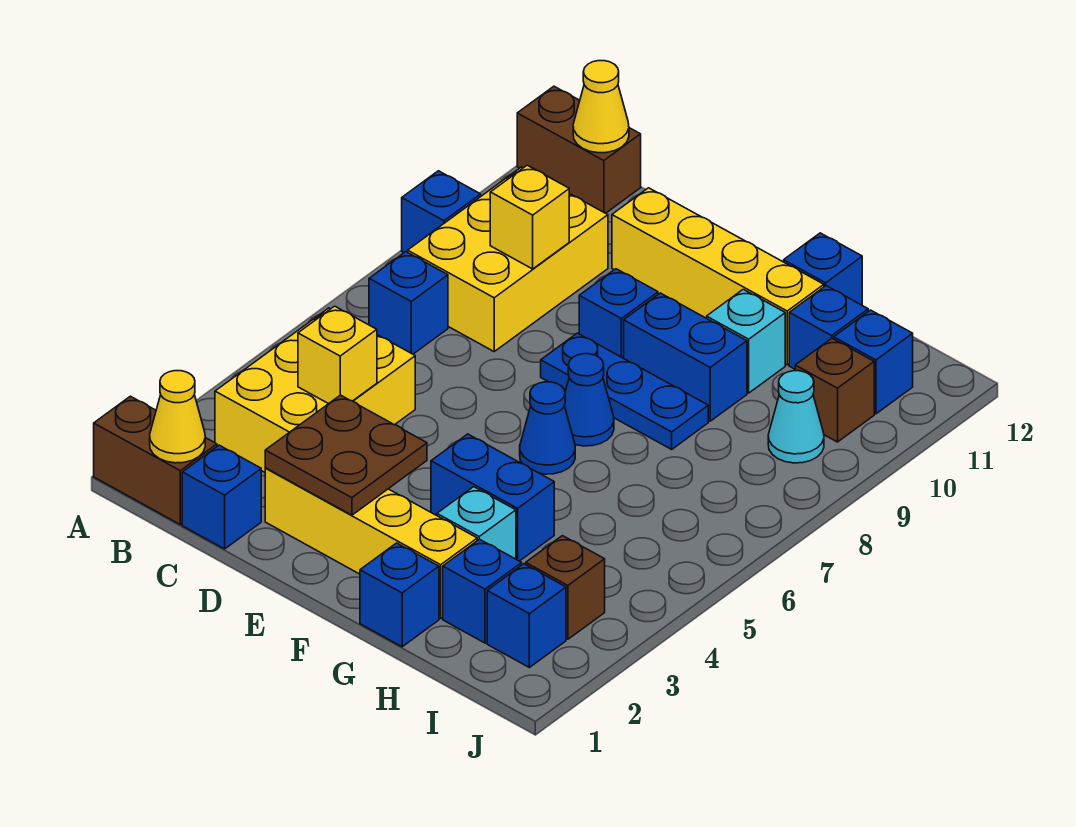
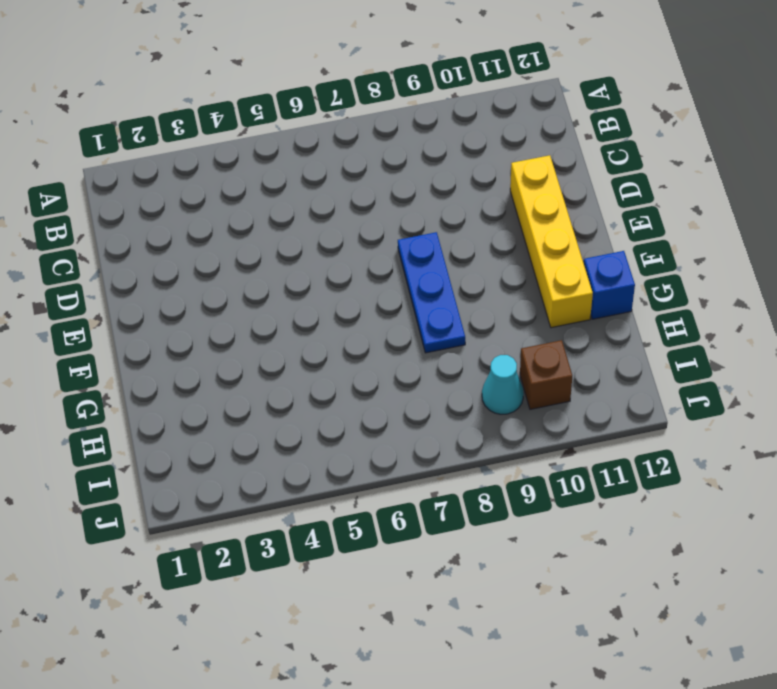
none -> brown 1x2 brick [94,396,217,524]
none -> blue 1x1 brick [402,171,481,252]
none -> brown 1x2 brick [517,86,641,213]
none -> yellow 2x3 brick [215,308,415,472]

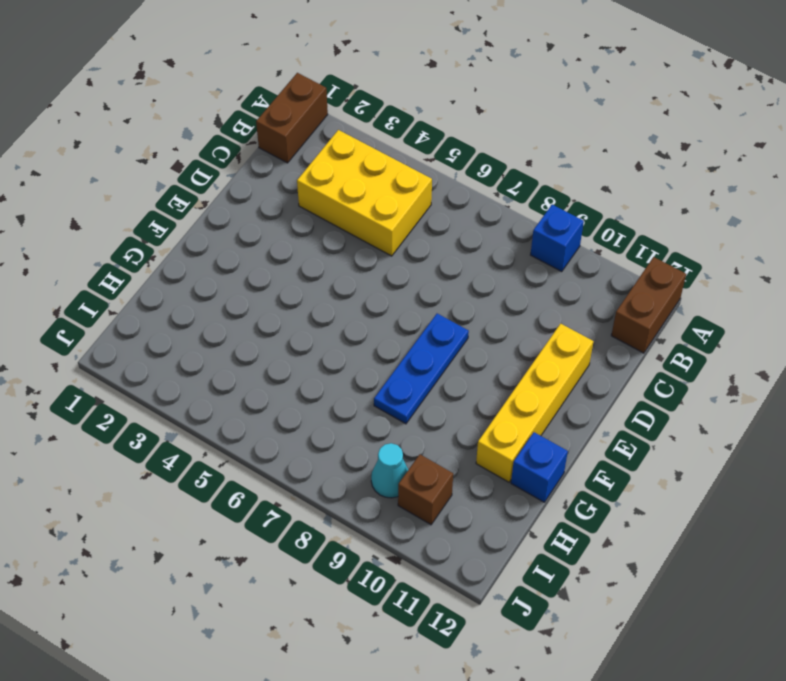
none -> blue 1x1 brick [369,252,448,354]
none -> yellow 2x3 brick [408,167,608,351]
none -> blue 1x1 brick [182,445,261,549]
none -> yellow 1x4 brick [265,468,477,619]

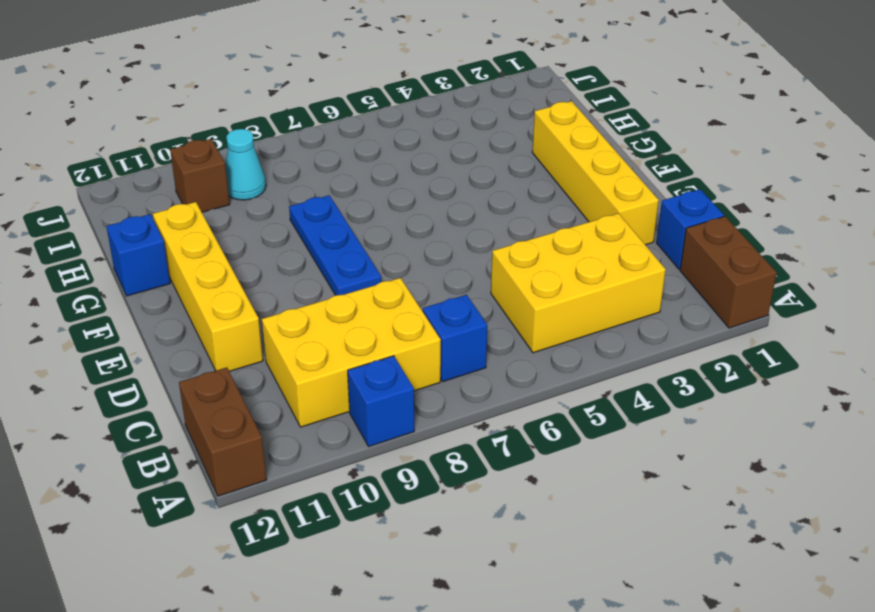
none -> blue 1x1 brick [579,269,658,358]
none -> blue 1x2 brick [431,434,554,561]
none -> blue 1x1 cone [520,382,575,474]
none -> blue 1x1 cone [564,354,614,446]

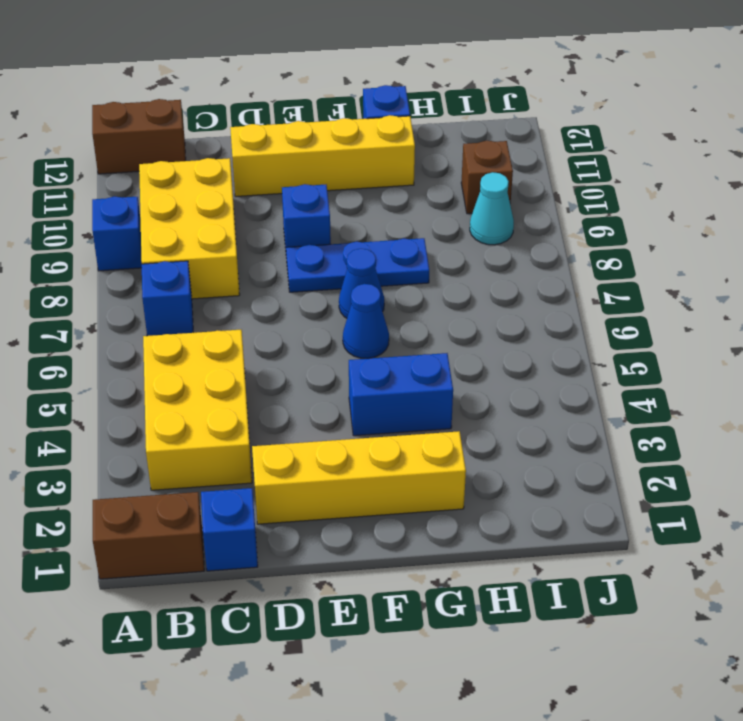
none -> blue 1x2 brick [624,293,747,421]
none -> blue 1x1 brick [360,543,439,647]
none -> cyan 1x1 brick [437,487,516,559]
none -> cyan 1x1 brick [707,289,785,393]

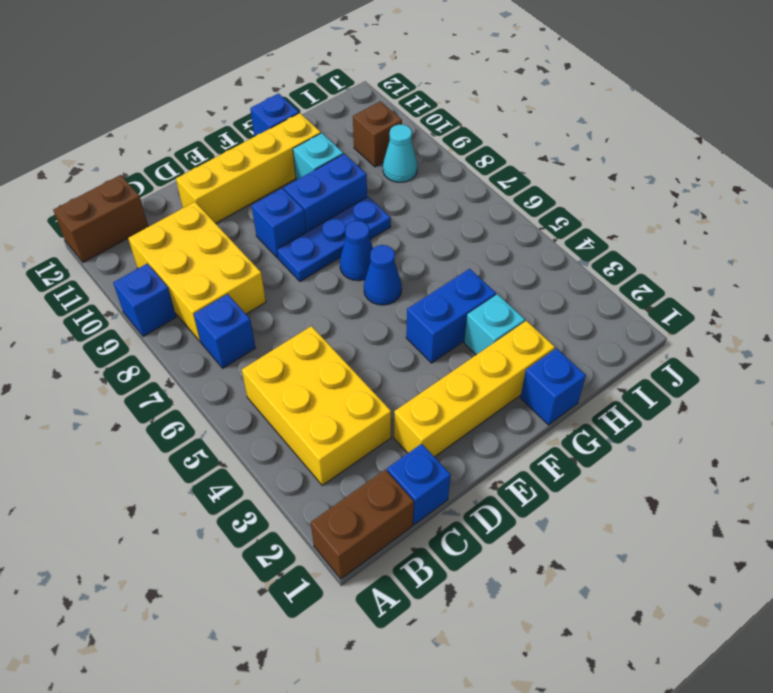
none -> blue 1x1 brick [443,539,522,643]
none -> blue 1x1 brick [789,286,868,369]
none -> blue 1x1 brick [487,564,566,667]
none -> brown 1x1 brick [526,536,605,639]

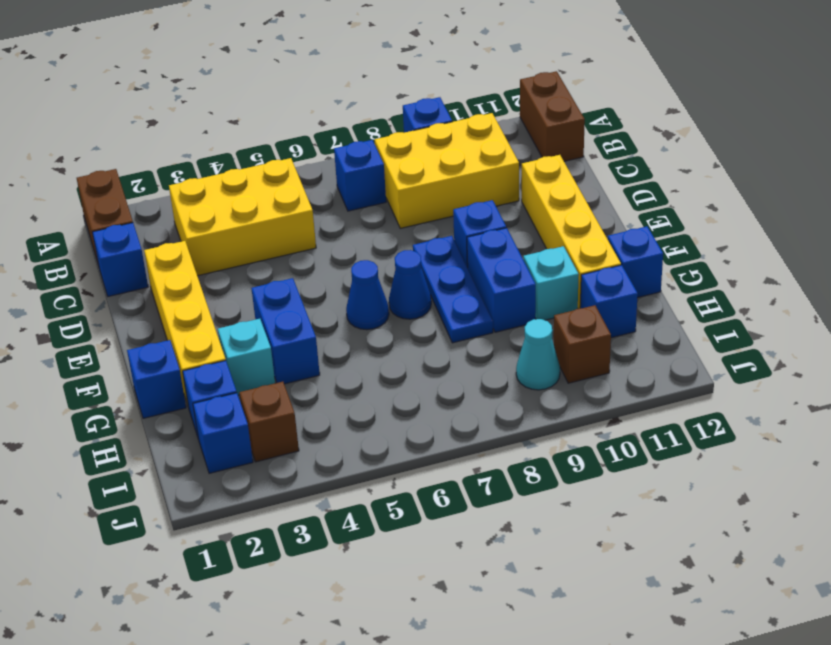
none -> blue 1x1 brick [834,310,913,414]
none -> yellow 1x1 cone [150,371,205,463]
none -> yellow 1x1 cone [573,61,629,153]
none -> yellow 1x1 brick [298,306,377,404]

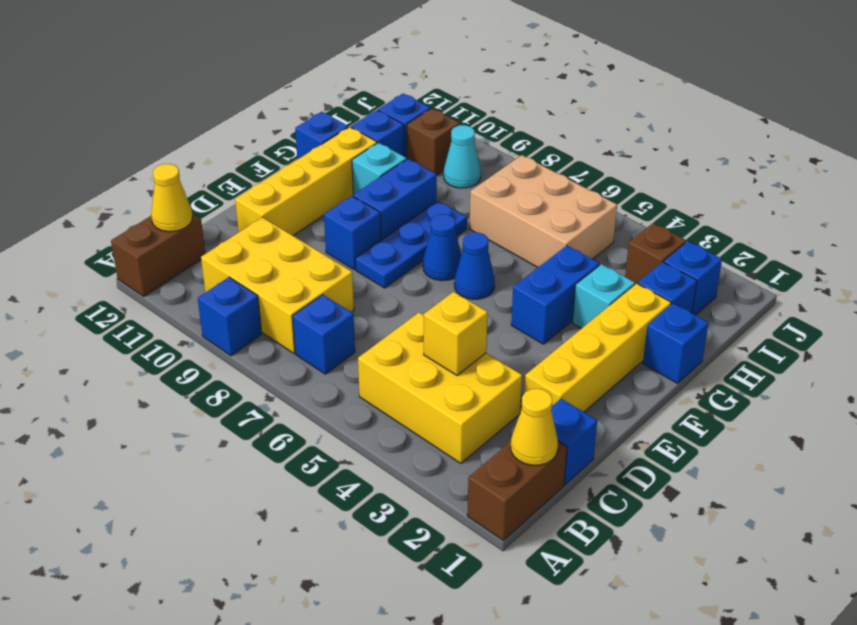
tan 2x3 brick [469,155,617,267] -> none
none -> yellow 1x1 brick [490,165,569,269]
none -> brown 2x2 plate [265,395,427,515]

